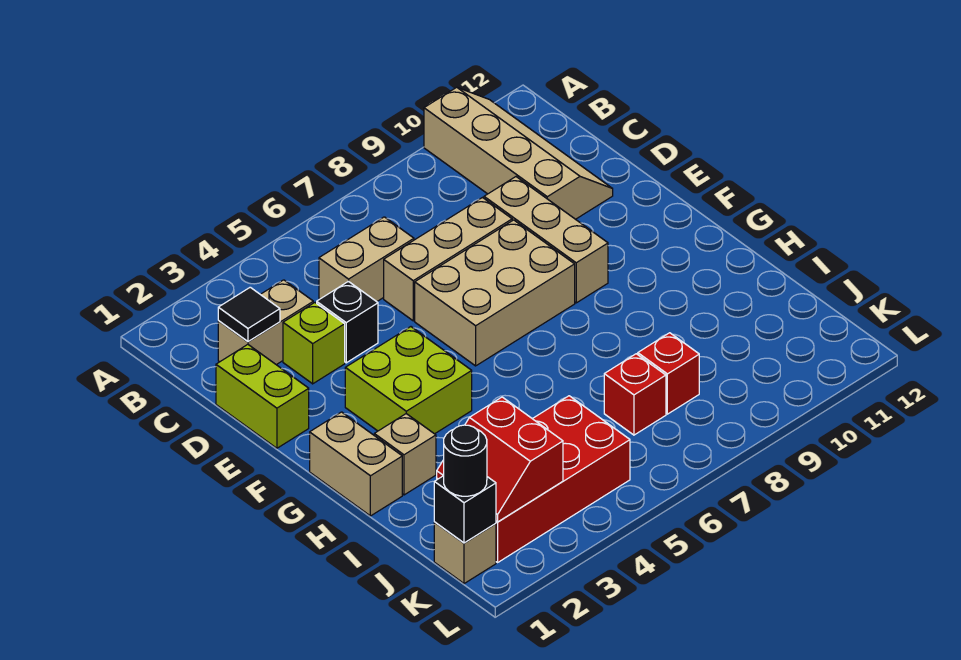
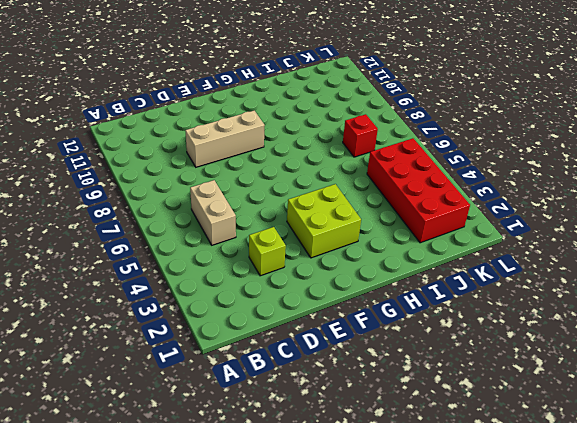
none -> tan 2x4 slope [424,87,613,219]
none -> tan 1x2 brick [218,280,313,365]
none -> lime 1x2 brick [216,345,309,448]

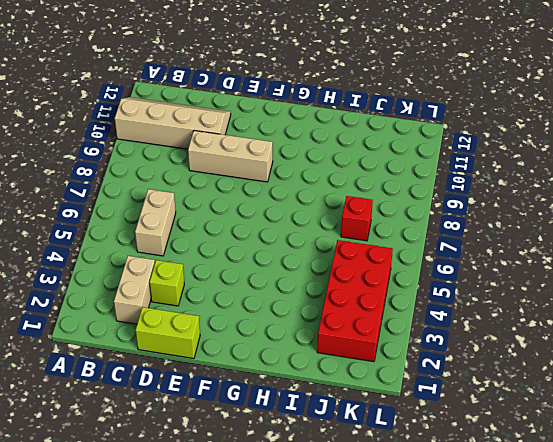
none -> black 1x1 brick [317,281,378,363]
none -> tan 1x3 brick [384,198,512,321]
none -> tan 2x3 brick [415,220,575,366]

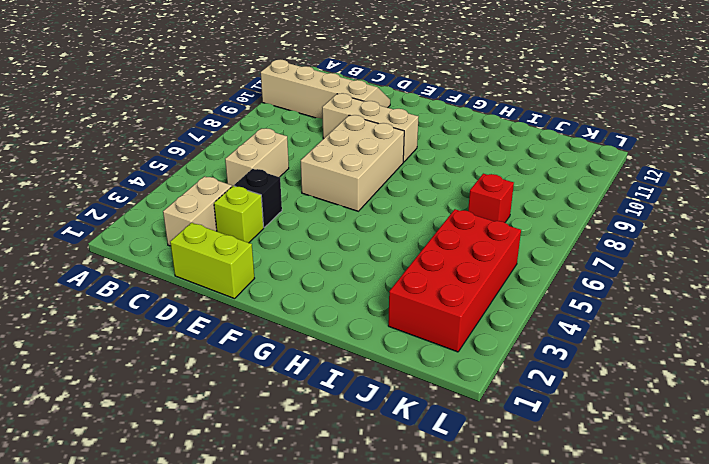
none -> tan 1x3 brick [384,198,512,321]
none -> lime 2x2 brick [345,327,472,434]
none -> tan 1x2 brick [310,412,402,516]

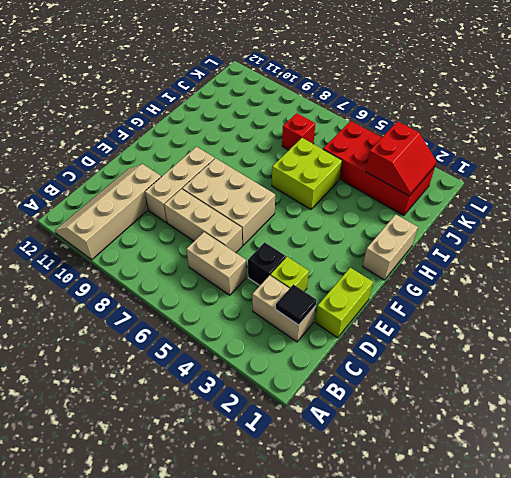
lime 2x2 brick [272,138,342,209] -> lime 2x2 brick moved to [345,327,472,434]
none -> tan 1x1 brick [374,414,436,495]
none -> red 1x1 brick [638,333,699,414]
none -> tan 1x1 brick [434,522,496,584]

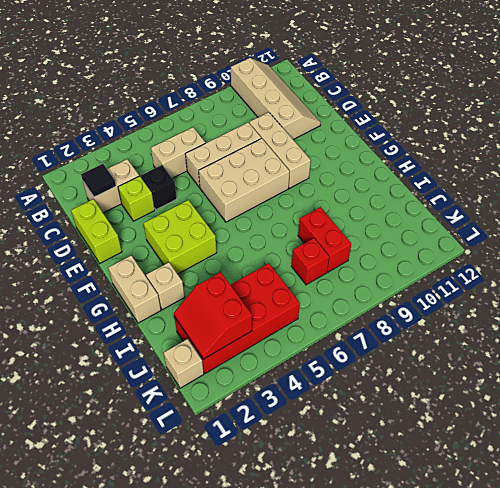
red 1x2 brick [298,207,351,272] -> red 1x1 brick [638,333,699,414]
none -> black 1x1 brick [434,476,496,543]
none -> black 1x1 round brick [444,425,487,496]

